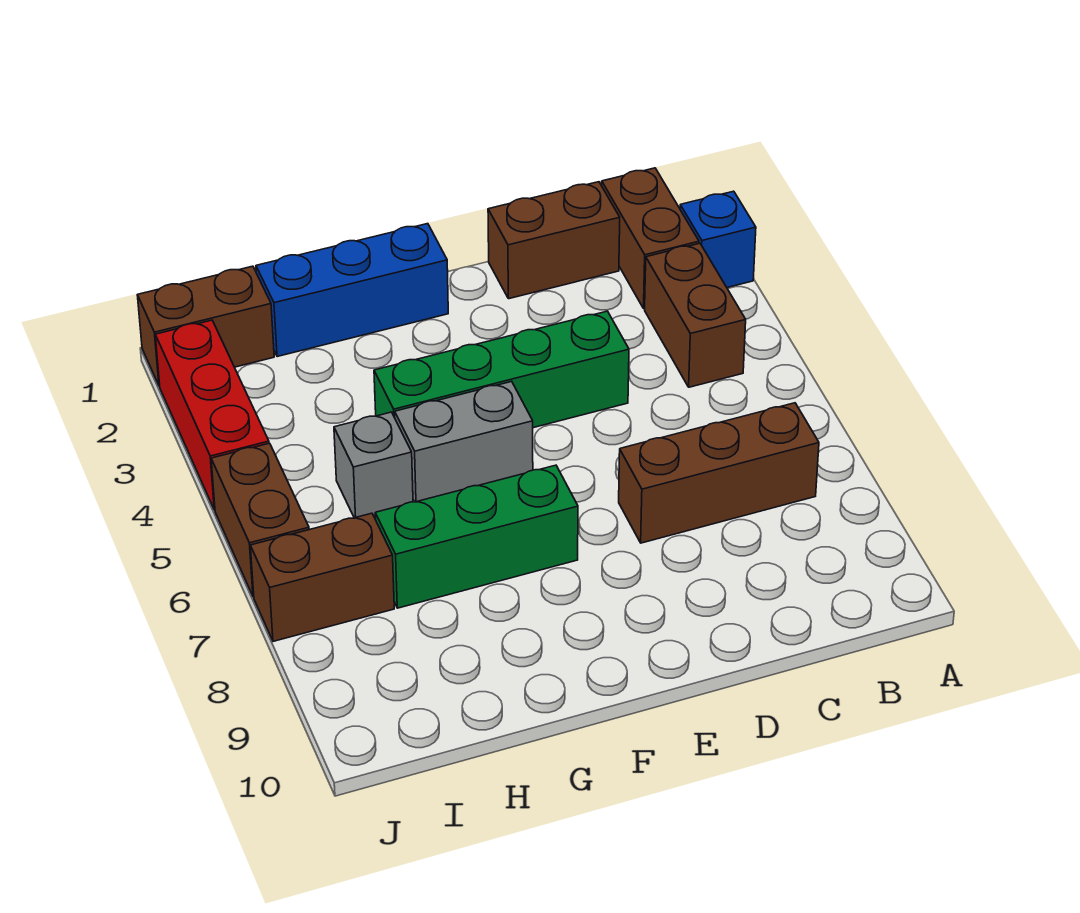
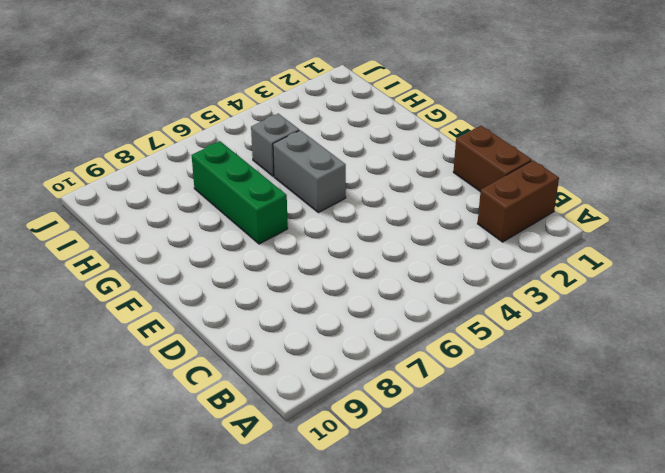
none -> blue 1x1 brick [680,191,756,288]
none -> brown 1x2 brick [645,243,746,387]
none -> brown 1x3 brick [619,403,819,543]

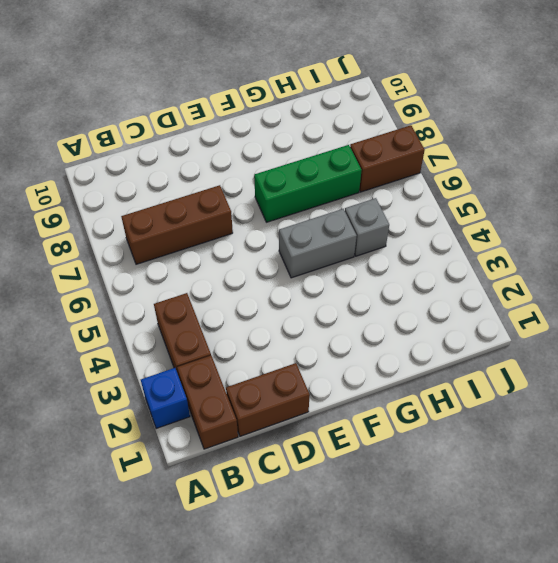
none -> green 1x4 brick [374,311,629,428]
none -> blue 1x3 brick [256,224,448,357]
none -> brown 1x2 brick [137,266,274,386]

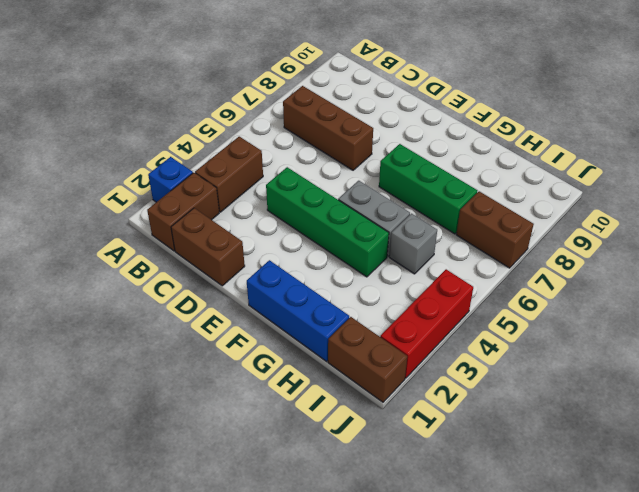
none -> brown 1x2 brick [211,443,309,597]

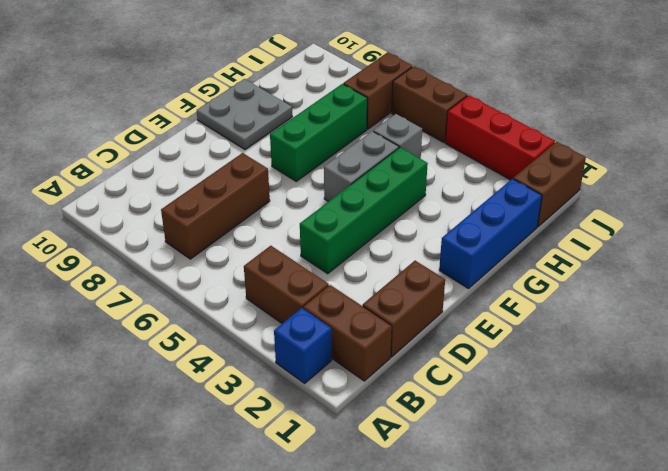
grey 2x2 plate [197,79,292,150] -> none

